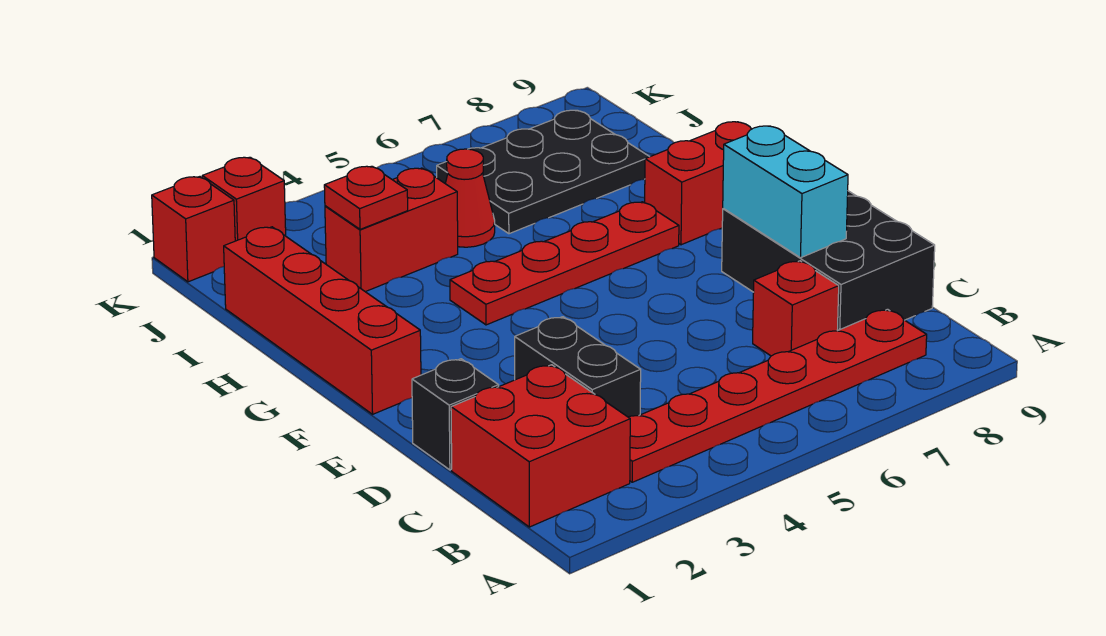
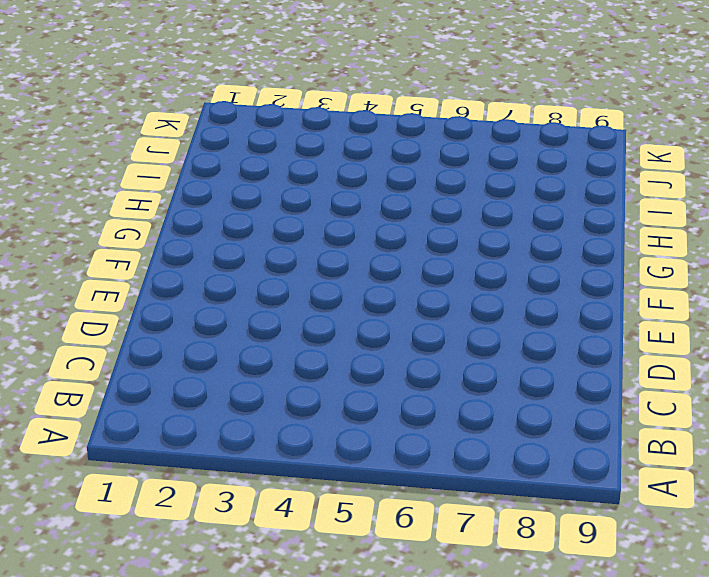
none -> red 2x2 brick [451,365,630,527]
none -> red 1x6 plate [629,309,927,482]
none -> black 1x2 brick [515,317,641,417]

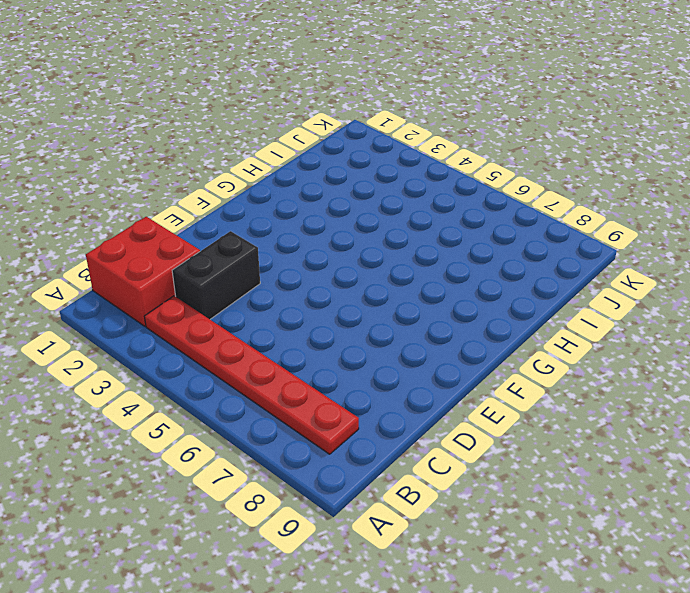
none -> red 1x1 brick [753,261,839,356]
none -> black 2x3 brick [722,191,935,331]
none -> black 1x1 brick [412,359,499,470]

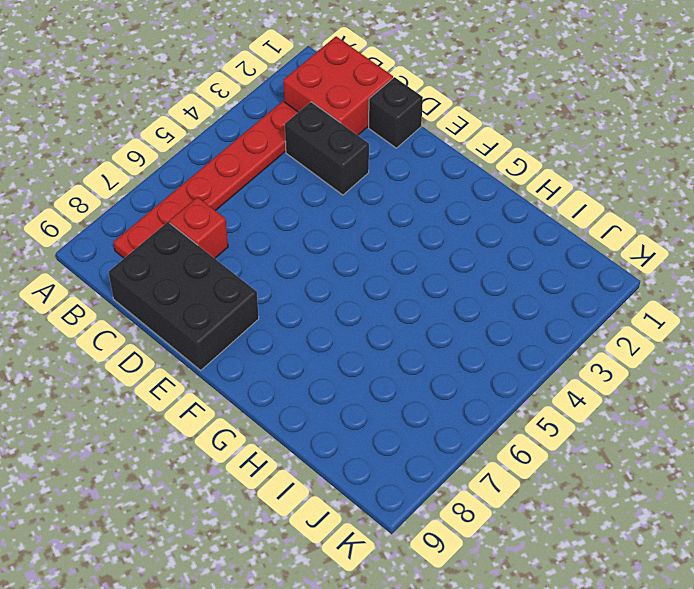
none -> red 1x4 brick [224,227,421,414]
none -> red 1x4 plate [450,202,679,325]
none -> red 1x2 brick [645,122,751,245]

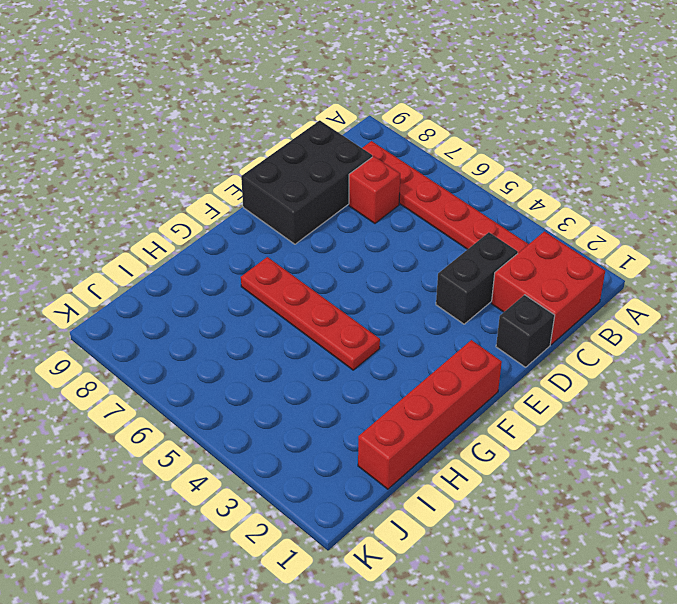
none -> red 1x2 brick [645,122,751,245]
none -> red 1x2 brick [325,168,458,292]
none -> red 1x1 cone [445,149,495,247]

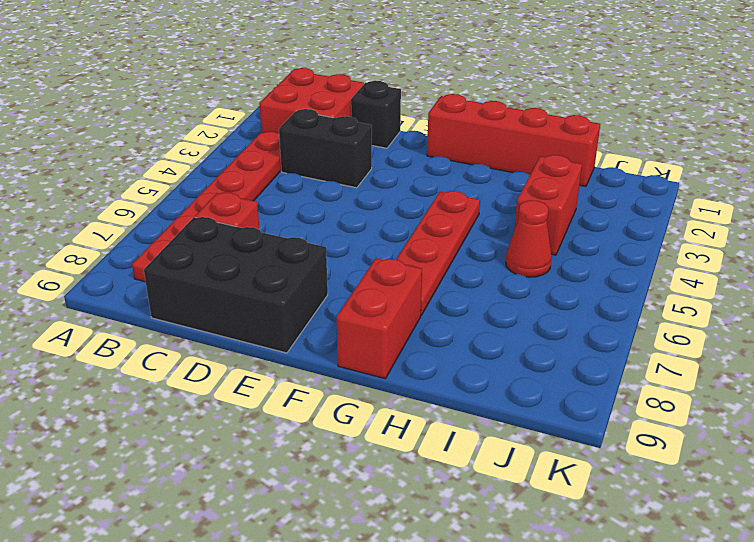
none -> black 2x3 plate [437,110,649,234]
none -> red 1x1 brick [152,177,235,282]
none -> red 1x1 brick [202,157,286,241]

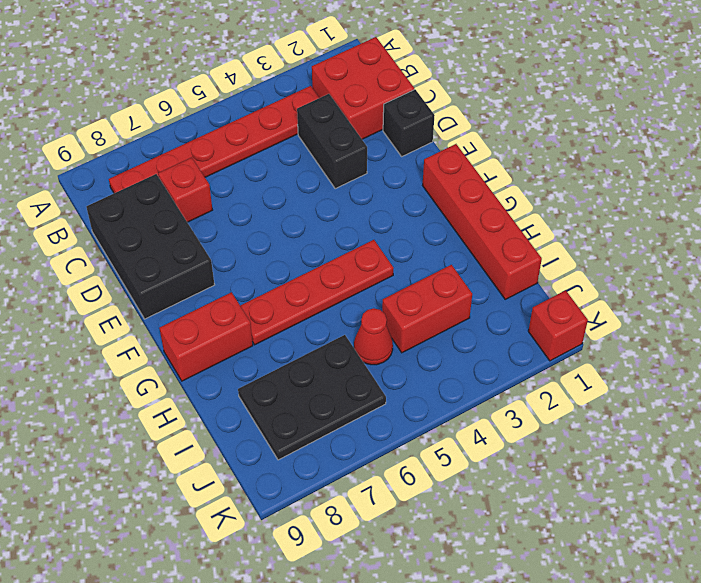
none -> red 1x1 brick [202,157,286,241]
none -> cyan 1x2 brick [723,126,848,258]
none -> red 1x1 plate [324,166,408,229]

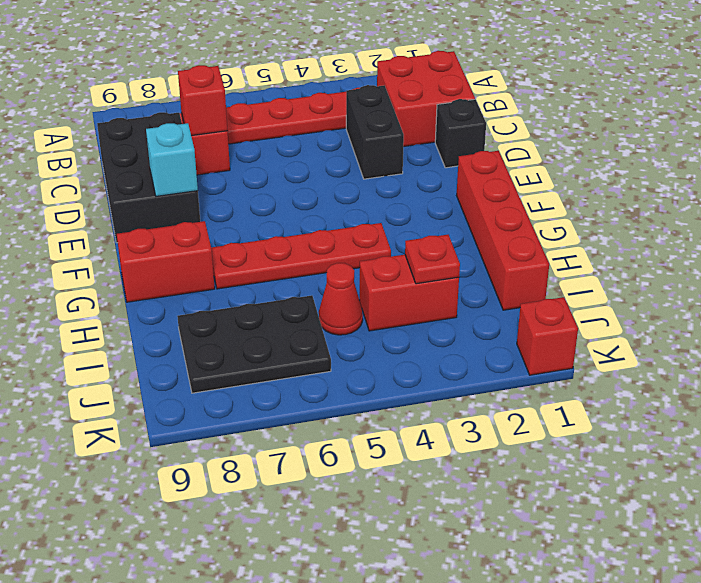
red 1x1 brick [178,65,227,136] -> red 1x1 brick moved to [202,157,286,241]
cyan 1x1 brick [146,123,198,196] -> cyan 1x2 brick [723,126,848,258]

